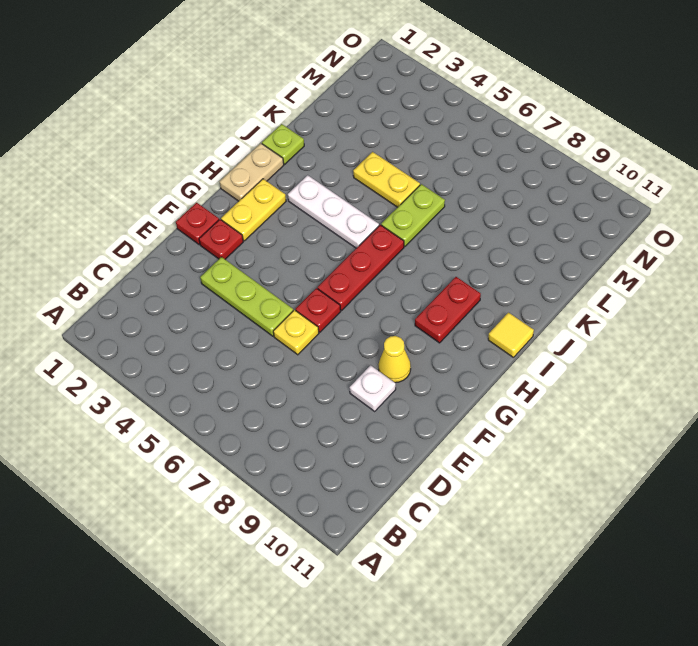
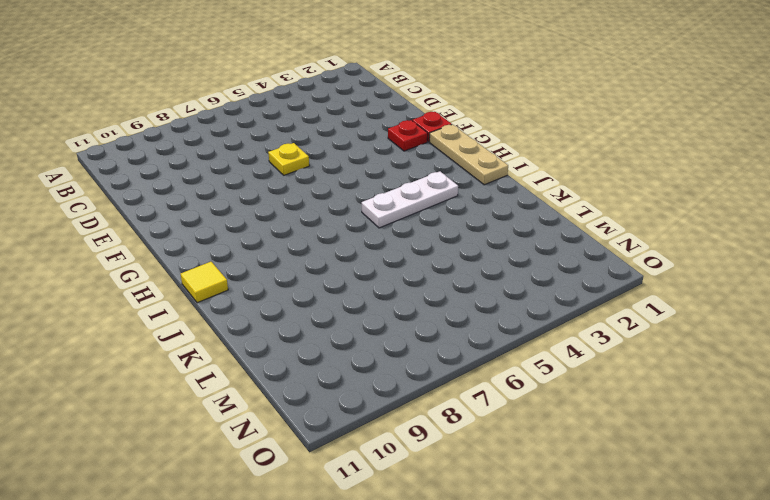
tan 1x3 plate [429,124,508,185] -> tan 1x2 plate [220,143,284,201]
none -> lime 1x3 plate [200,257,293,336]
none -> white 1x1 plate [350,365,396,411]
none -> red 1x1 plate [296,288,341,332]

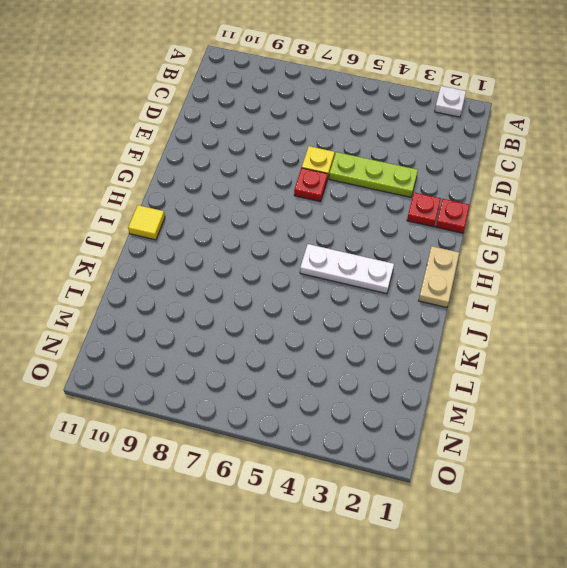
white 1x1 plate [435,86,466,117] -> white 1x1 plate moved to [350,365,396,411]
none -> yellow 1x1 cone [378,336,411,383]
none -> yellow 1x2 plate [221,179,286,241]
none -> red 1x3 plate [317,225,404,310]

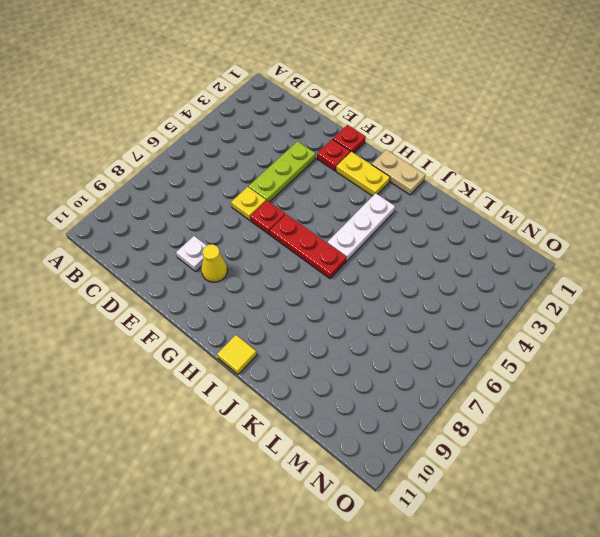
none -> red 1x2 plate [415,277,481,343]
none -> lime 1x1 plate [262,124,304,164]
none -> lime 1x2 plate [381,184,445,247]

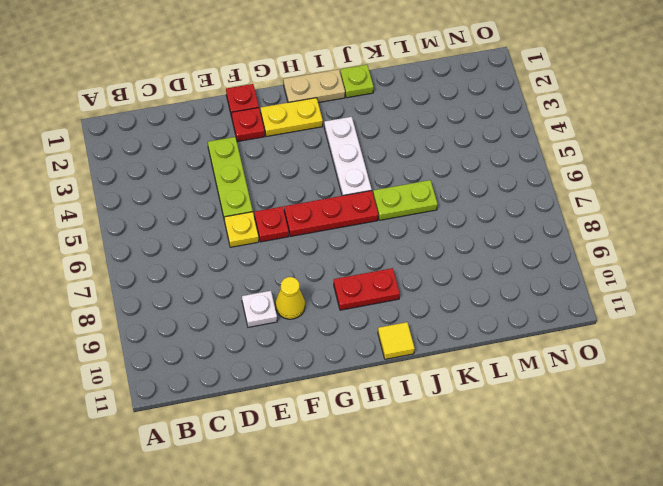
none -> yellow 1x2 plate [353,152,420,207]

